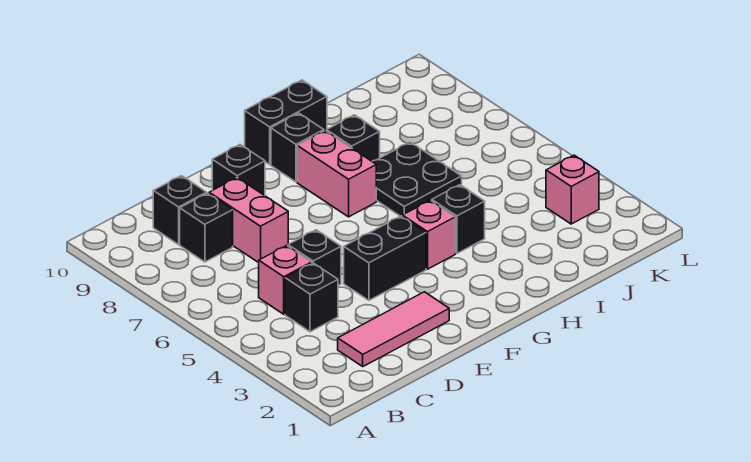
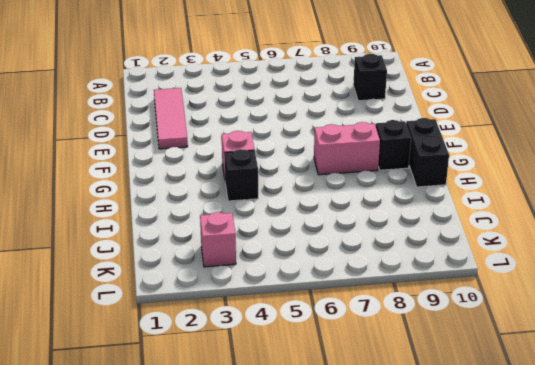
none -> black 1x1 brick [285,263,338,332]
none -> pink 1x1 brick [259,245,312,314]
none -> black 1x1 brick [180,193,233,262]

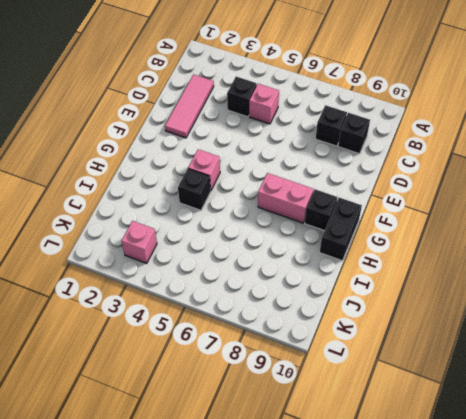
none -> black 1x1 brick [288,230,341,285]
none -> pink 1x2 brick [209,178,288,263]
none -> black 1x2 brick [344,216,426,300]

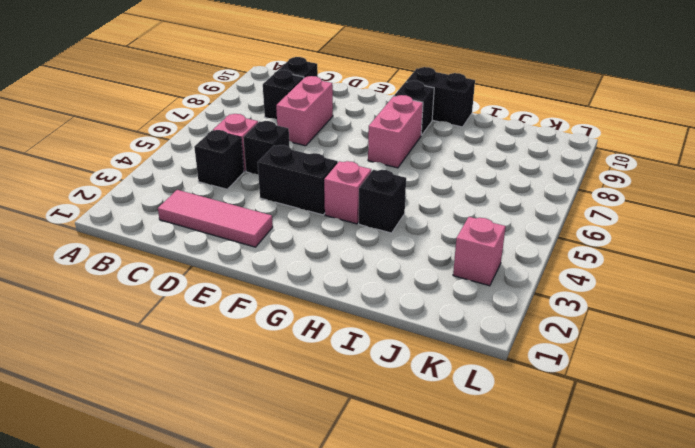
none -> black 1x1 brick [212,145,265,196]
none -> black 2x2 plate [372,142,462,216]
none -> black 1x1 brick [327,115,380,161]

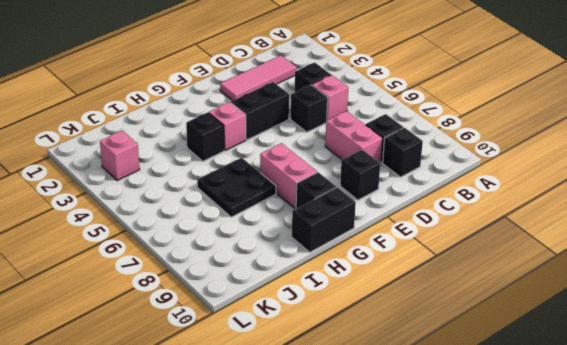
none -> black 1x1 brick [327,115,380,161]

